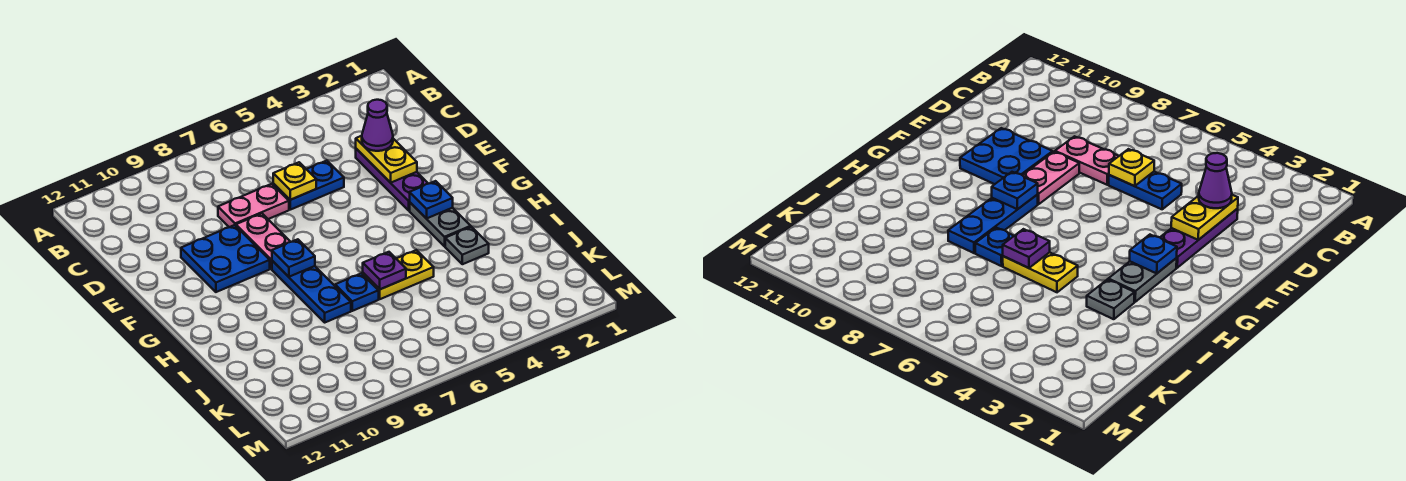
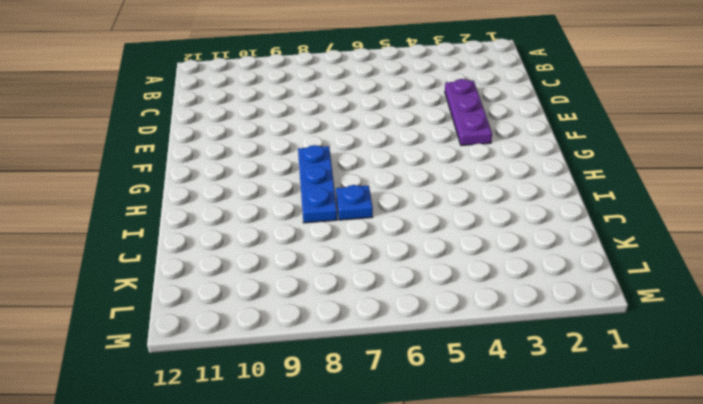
none -> blue 1x2 plate [273,161,344,210]
none -> pink 1x2 plate [218,184,289,227]
none -> pink 1x2 plate [236,214,290,269]

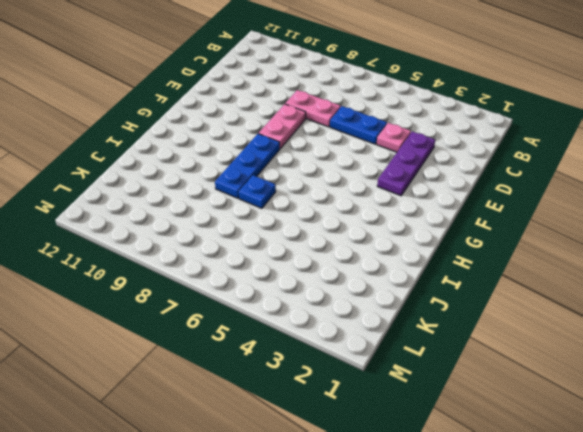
pink 1x1 plate [377,123,411,152] -> none
none -> blue 2x2 plate [181,225,270,292]
none -> grey 1x2 plate [410,203,471,246]
none -> grey 1x1 plate [445,227,489,264]

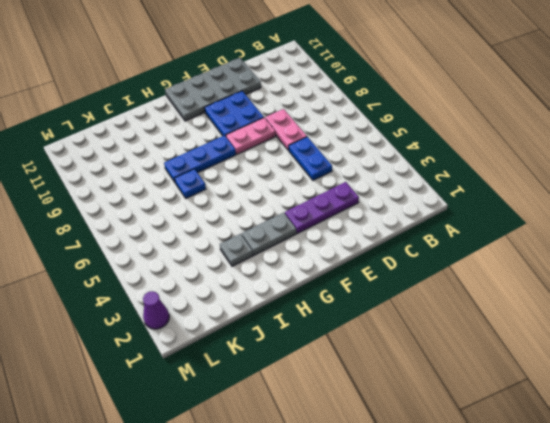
grey 2x4 plate [165,58,261,121] -> none
purple 1x1 cone [143,291,169,329] -> purple 1x1 cone moved to [362,100,393,151]
none -> yellow 1x2 plate [363,250,434,299]
none -> yellow 1x2 plate [356,136,417,183]
none -> yellow 1x1 plate [273,162,316,200]

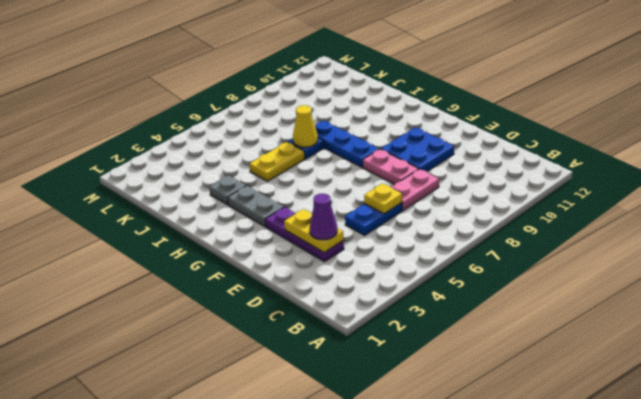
yellow 1x1 cone [293,105,318,147] -> none
none -> blue 1x1 plate [410,181,453,219]
none -> blue 1x1 plate [272,239,315,277]
none -> purple 1x1 plate [363,252,406,289]

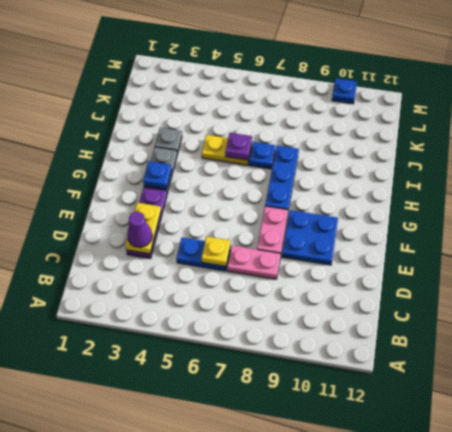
blue 1x1 plate [332,78,357,104] -> blue 1x1 plate moved to [272,239,315,277]

